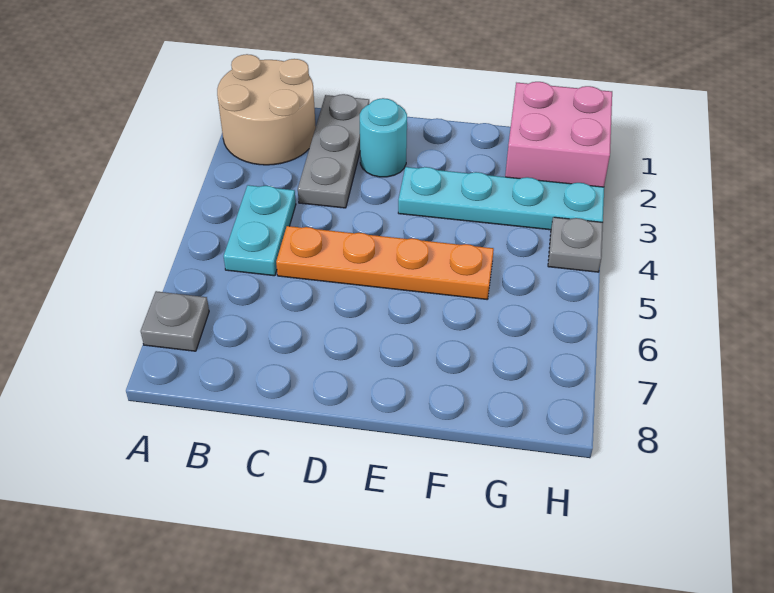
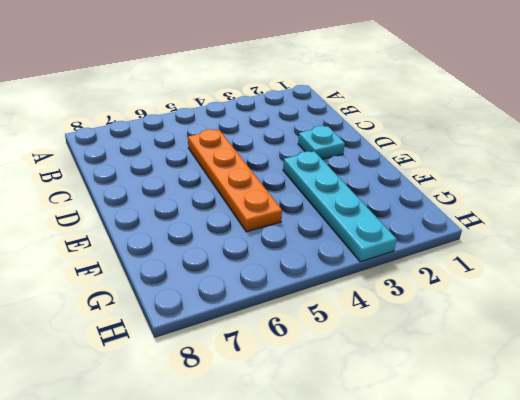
cyan 1x1 plate [298,126,345,159] -> cyan 1x1 round brick [360,98,407,177]
none -> tan 2x2 round brick [217,54,316,165]
none -> grey 1x1 plate [141,291,209,351]

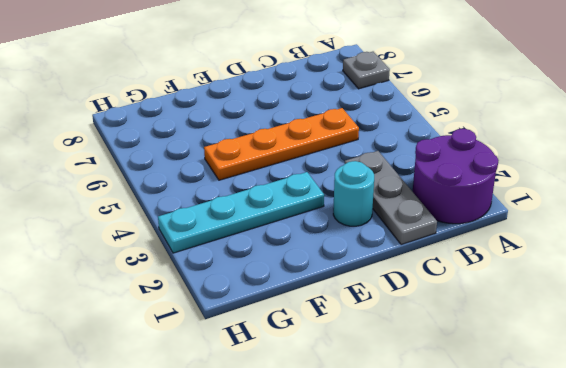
purple 2x2 round brick [413,129,498,224] -> tan 2x2 round brick [217,54,316,165]
none -> cyan 1x2 plate [224,185,296,276]
none -> pink 2x2 brick [505,82,612,187]

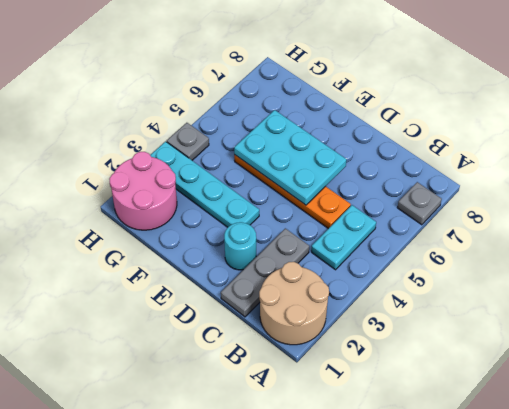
cyan 2x3 plate [234,110,346,205] -> none
pink 2x2 round brick [109,152,177,230] -> pink 2x2 brick [505,82,612,187]

